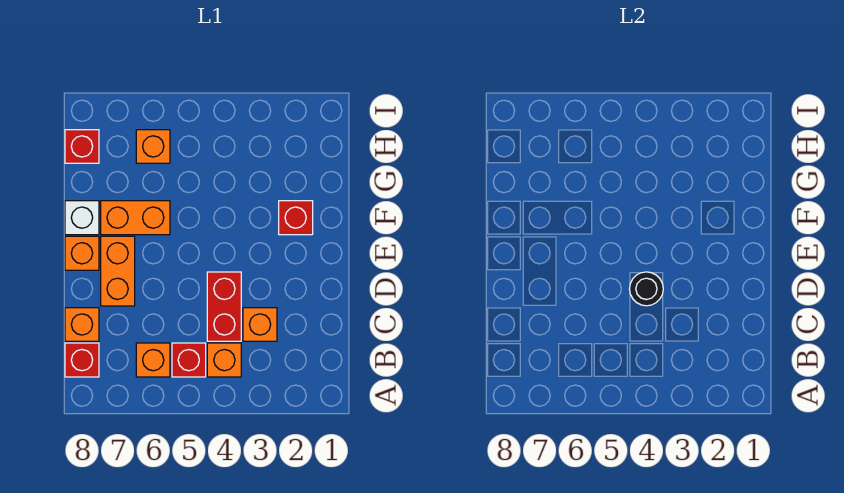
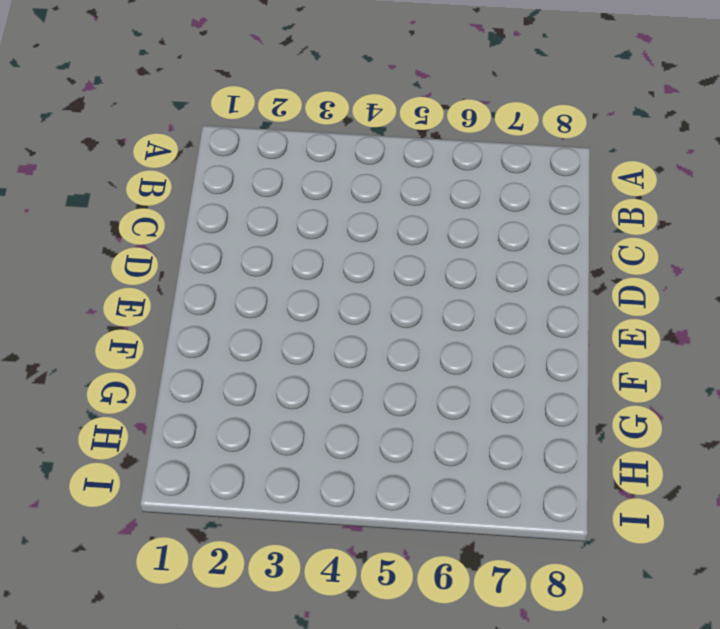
none -> orange 1x1 brick [207,343,241,377]
none -> red 1x1 brick [172,343,206,377]
none -> orange 1x1 brick [136,343,170,377]

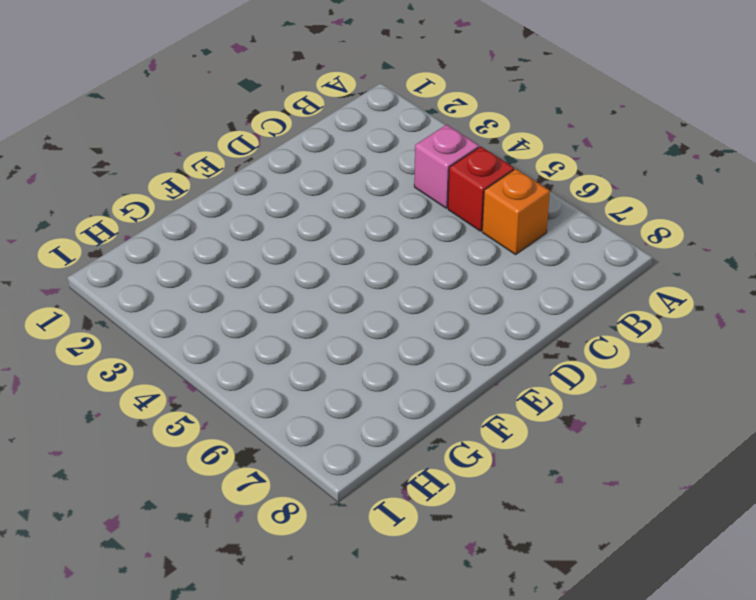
pink 1x1 brick [414,125,479,208] -> orange 1x1 brick [207,343,241,377]
none -> red 1x1 brick [65,343,99,377]
none -> orange 1x1 brick [243,308,277,341]
none -> red 1x2 brick [207,272,241,341]

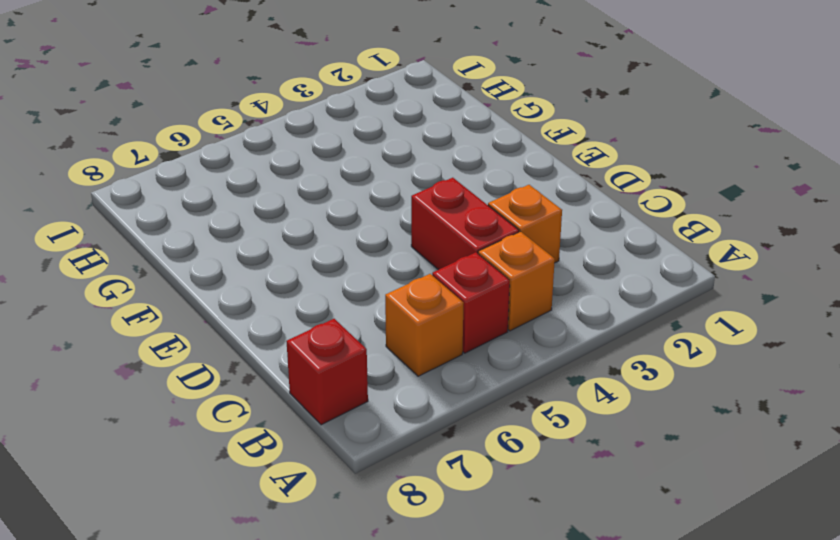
none -> orange 1x1 brick [65,308,99,341]
none -> orange 1x2 brick [101,236,135,306]
none -> orange 1x1 brick [65,236,99,270]

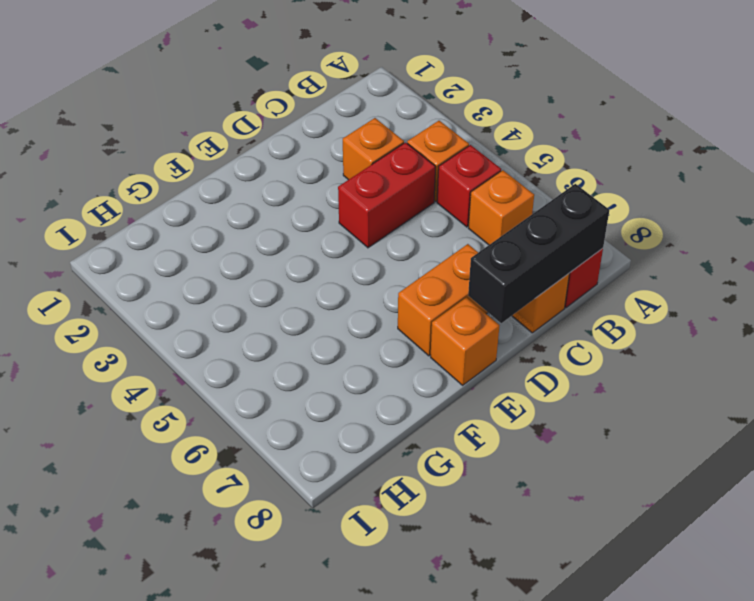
black 1x3 brick [468,184,609,323] -> none
none -> red 1x1 brick [279,201,313,235]
none -> orange 1x2 brick [101,201,170,235]
none -> white 1x1 brick [65,201,99,235]

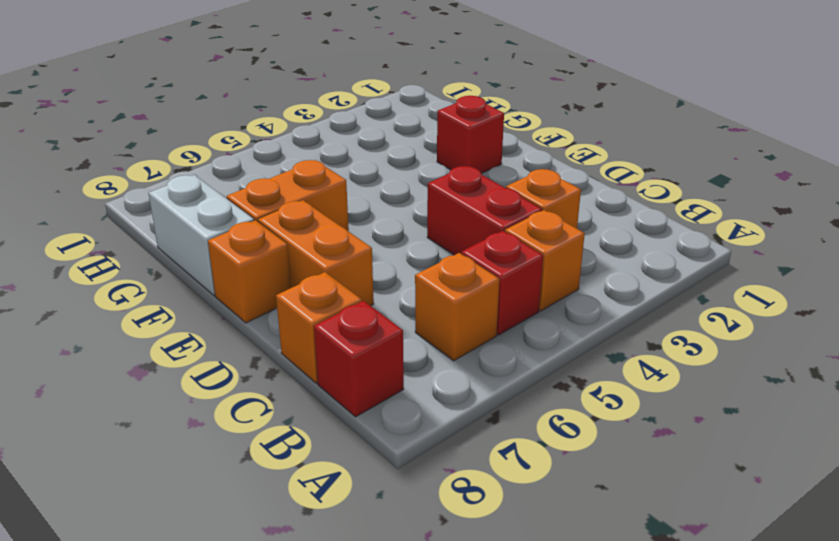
white 1x2 brick [148,175,254,296] -> white 1x1 brick [65,201,99,235]
none -> orange 1x1 brick [136,130,170,163]
none -> red 1x1 brick [65,130,99,163]
none -> black 1x1 round brick [630,272,663,306]

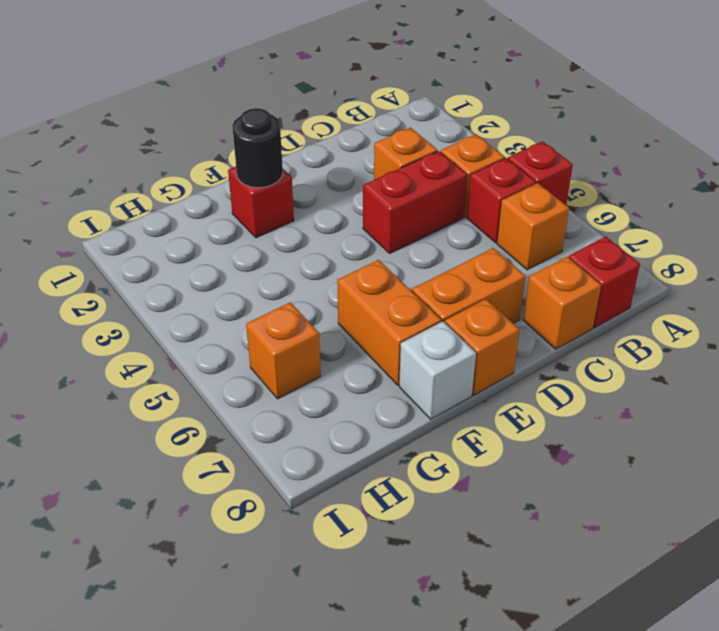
red 1x1 brick [508,141,573,205] -> red 1x1 brick moved to [65,130,99,163]
black 1x1 round brick [232,108,283,188] -> black 1x1 round brick moved to [630,272,663,306]

